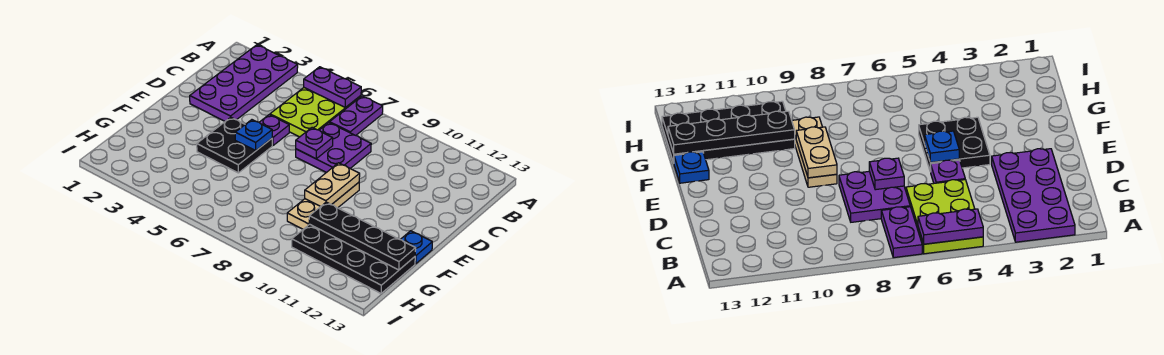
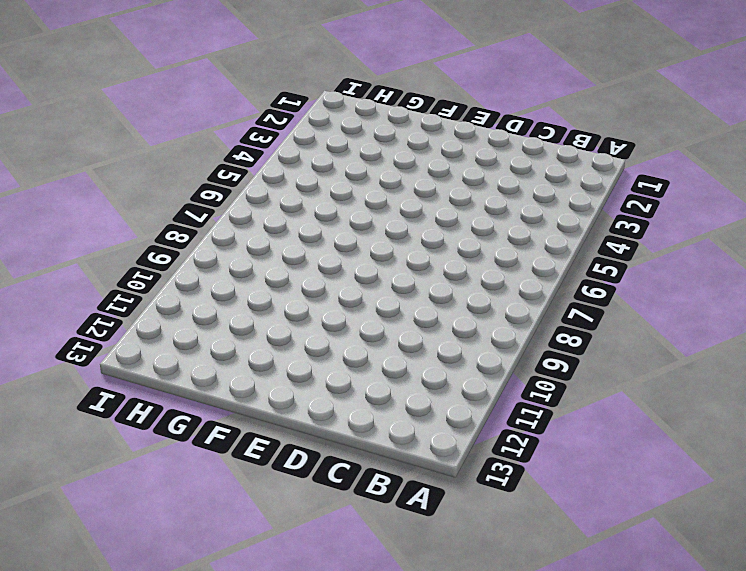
none -> purple 2x4 plate [190,45,298,121]
none -> lime 2x3 plate [270,88,361,137]
none -> purple 1x2 plate [330,96,383,135]

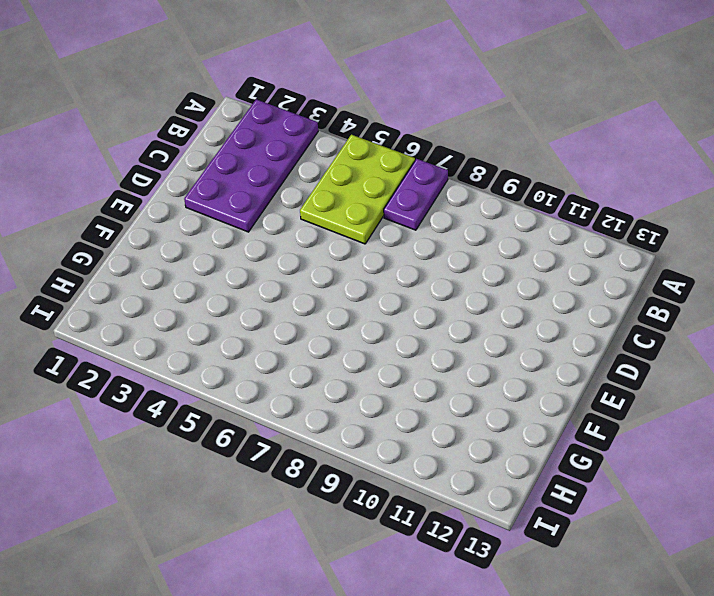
none -> purple 2x2 plate [296,123,371,173]
none -> purple 1x1 plate [259,115,289,145]
none -> black 2x2 plate [197,117,272,173]

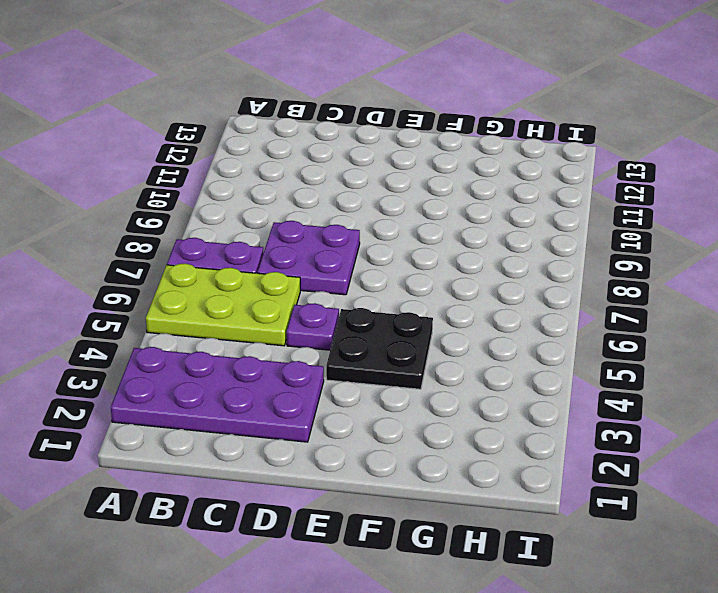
none -> tan 1x3 plate [287,182,359,229]
none -> blue 1x1 plate [400,231,432,264]
none -> black 2x4 plate [292,224,415,293]

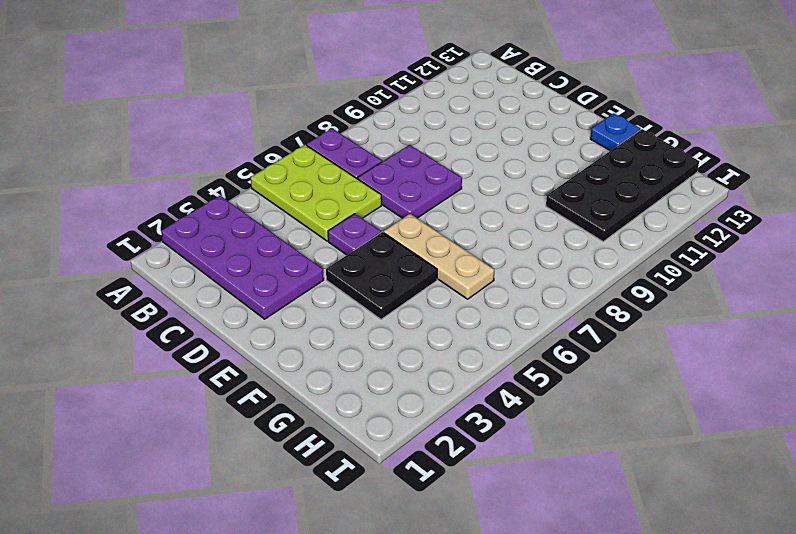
tan 1x3 plate [384,214,494,299] -> tan 1x3 plate moved to [287,182,359,229]
none -> purple 1x2 plate [304,67,361,108]
none -> purple 1x1 plate [296,128,333,159]
none -> blue 1x1 plate [235,120,272,151]

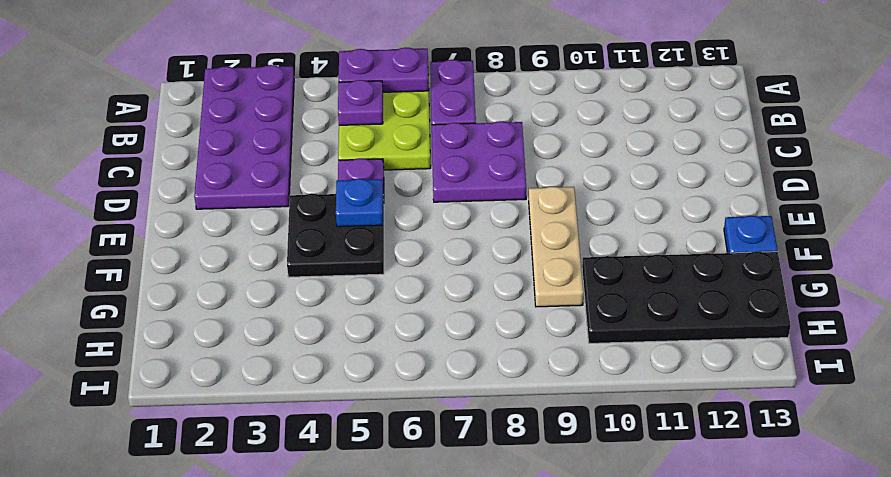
purple 1x1 plate [338,80,383,125] -> purple 1x1 plate moved to [296,128,333,159]
none -> tan 1x2 plate [305,163,360,206]
none -> black 1x4 plate [309,202,416,270]

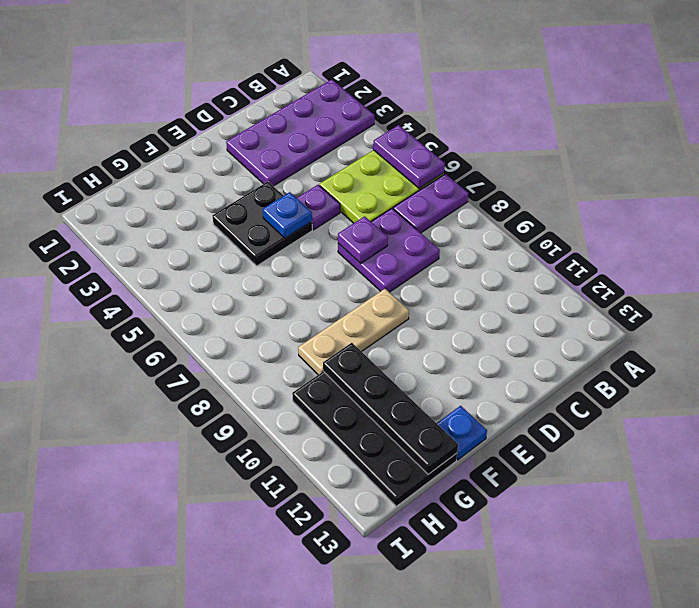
none -> tan 1x2 plate [305,163,360,206]

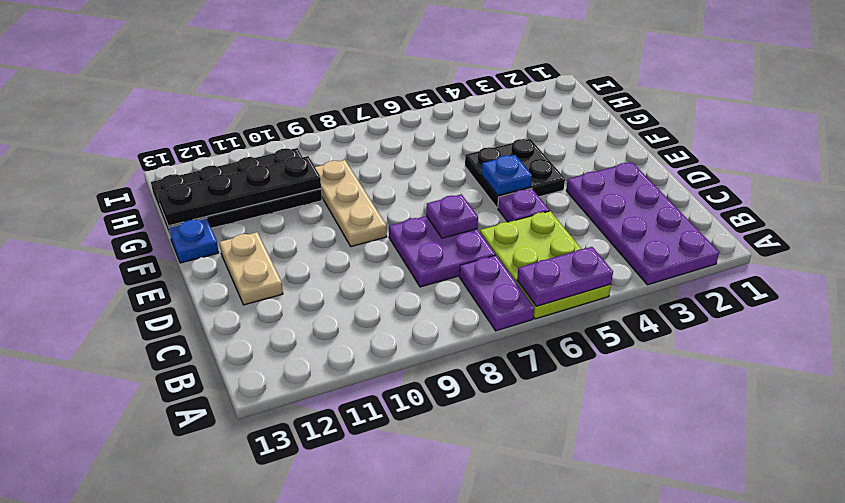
tan 1x2 plate [220,232,283,305] -> tan 1x2 plate moved to [305,163,360,206]

